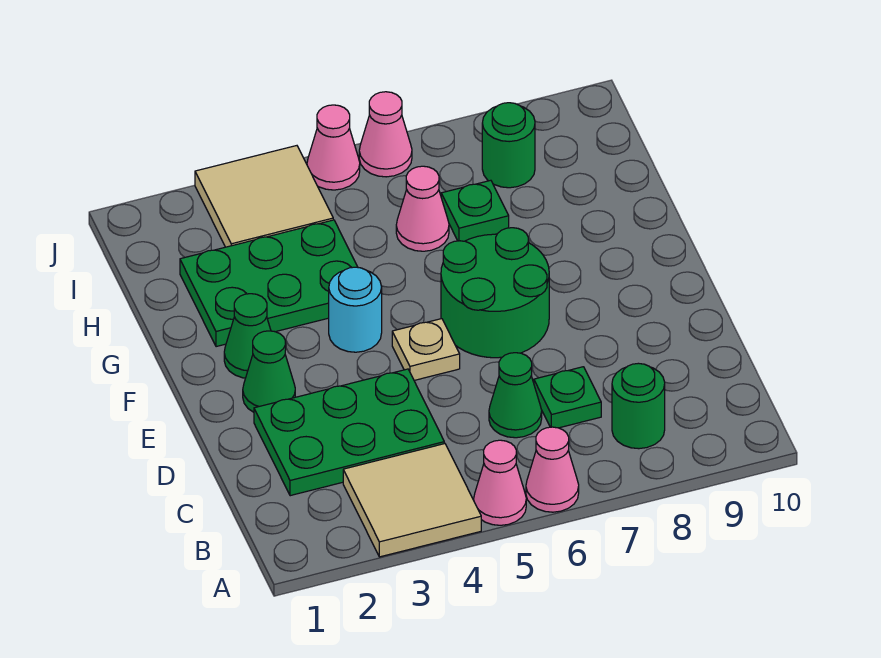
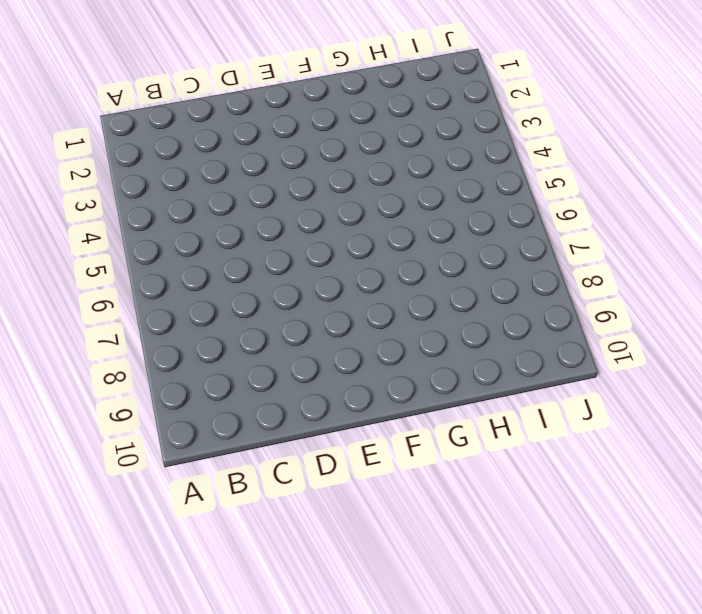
none -> tan 2x2 tile [343,444,481,557]
none -> pink 1x1 cone [474,440,526,525]
none -> pink 1x1 cone [526,427,579,512]

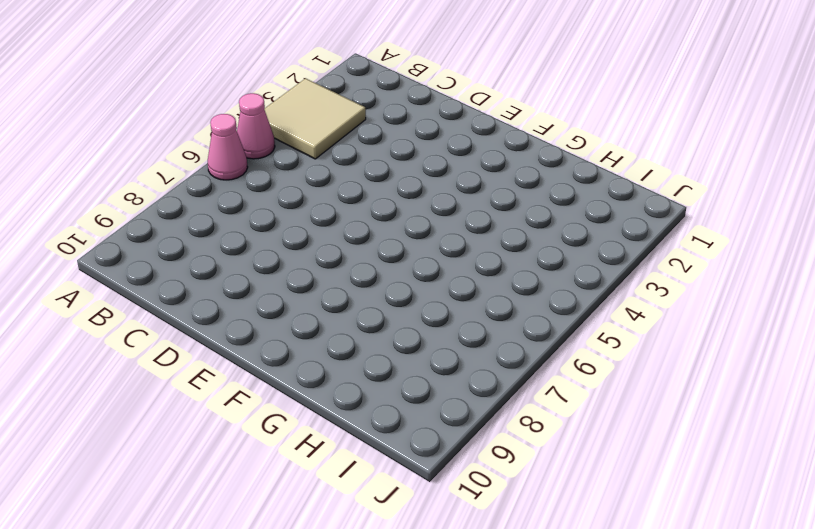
none -> green 1x1 round brick [612,363,665,449]
none -> green 2x3 plate [254,369,444,496]
none -> green 1x1 cone [489,353,542,438]

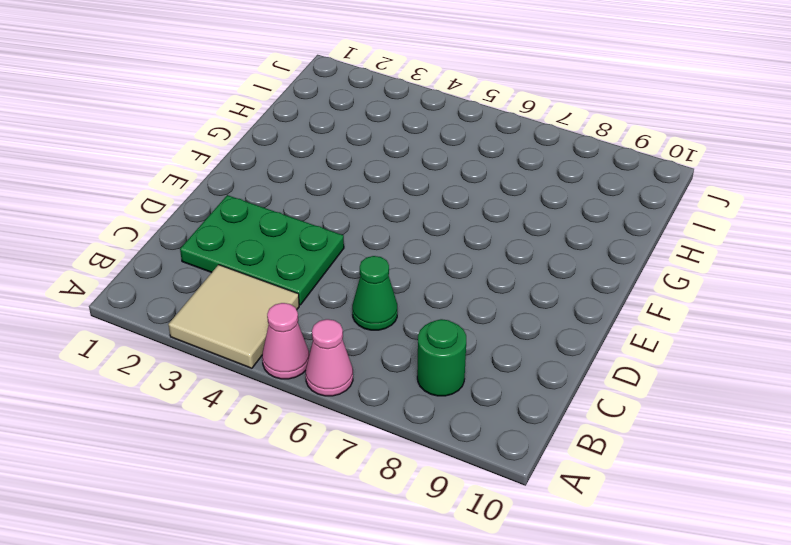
none -> green 1x1 plate [534,367,601,428]
none -> green 1x1 cone [243,331,295,412]
none -> tan 1x1 plate [392,319,460,380]

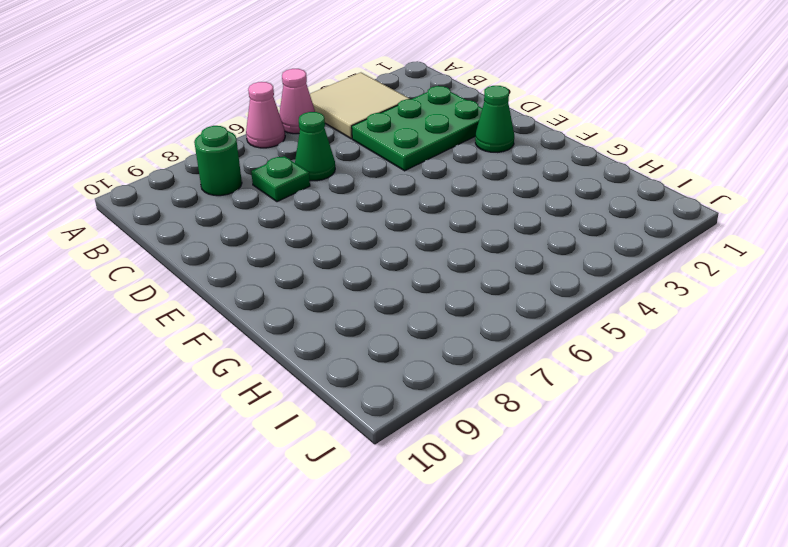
none -> tan 1x1 plate [392,319,460,380]
none -> green 2x2 round brick [441,228,549,358]
none -> green 1x1 cone [224,294,271,378]

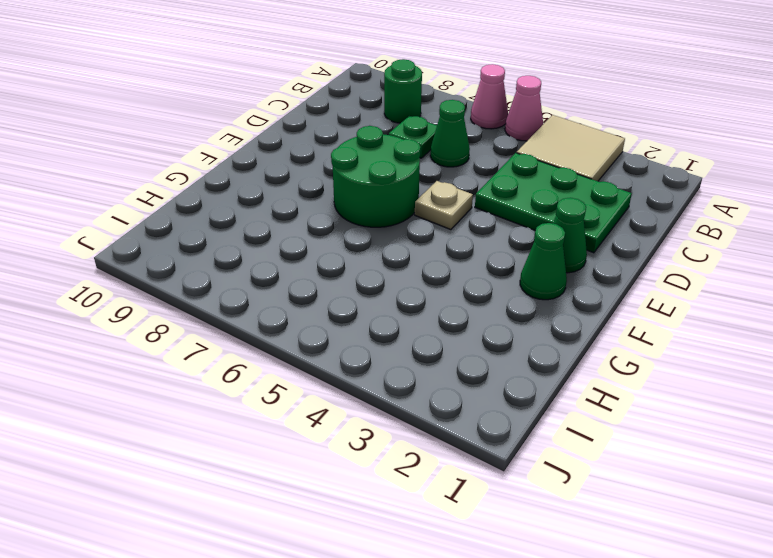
none -> cyan 1x1 round brick [329,267,382,352]
none -> green 2x3 plate [180,220,357,347]
none -> pink 1x1 cone [396,166,449,251]

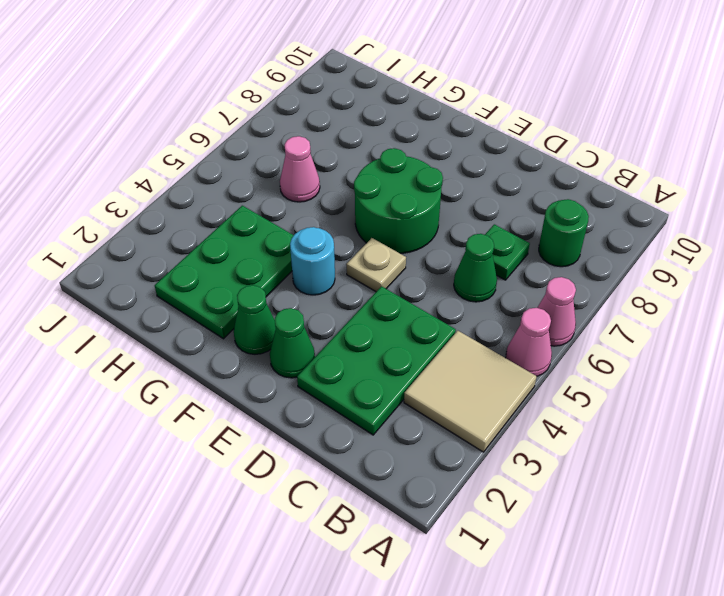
none -> green 1x1 plate [441,180,509,241]
none -> tan 2x2 tile [195,146,333,247]
none -> green 1x1 round brick [482,103,535,188]

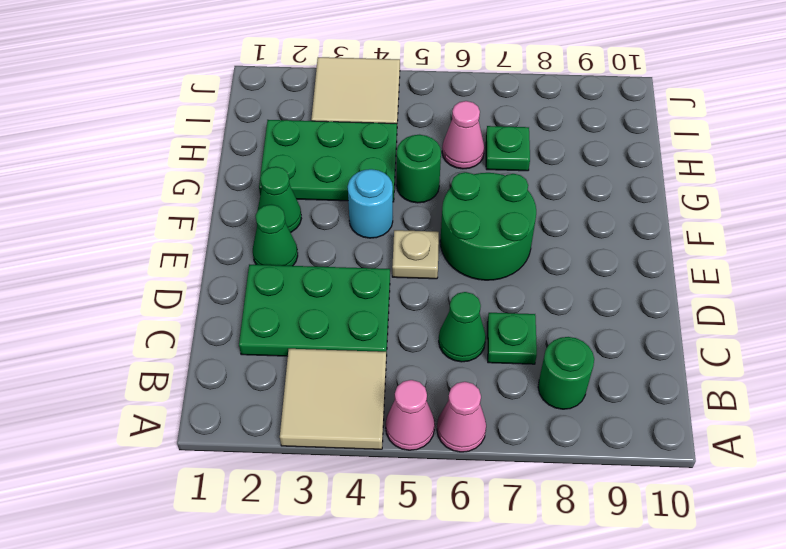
green 1x1 round brick [397,135,441,203] -> green 1x1 round brick moved to [482,103,535,188]
none -> pink 1x1 cone [307,105,360,190]
none -> pink 1x1 cone [359,92,412,177]

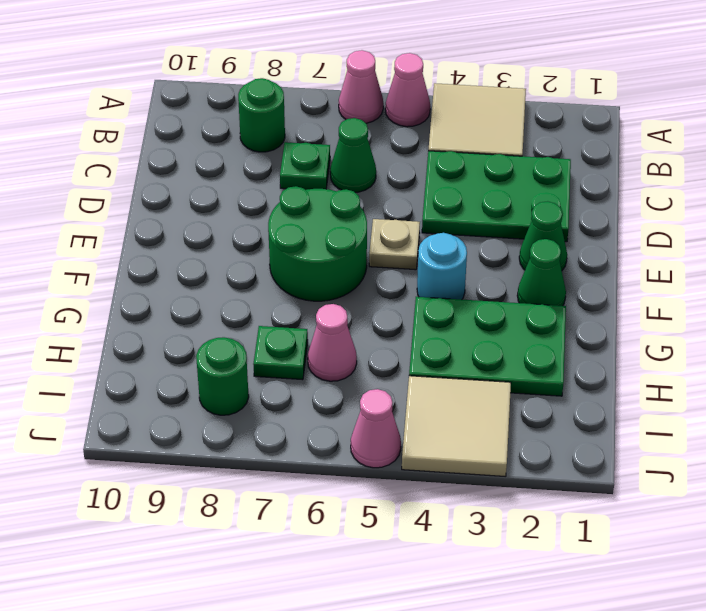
none -> pink 1x1 cone [359,92,412,177]

